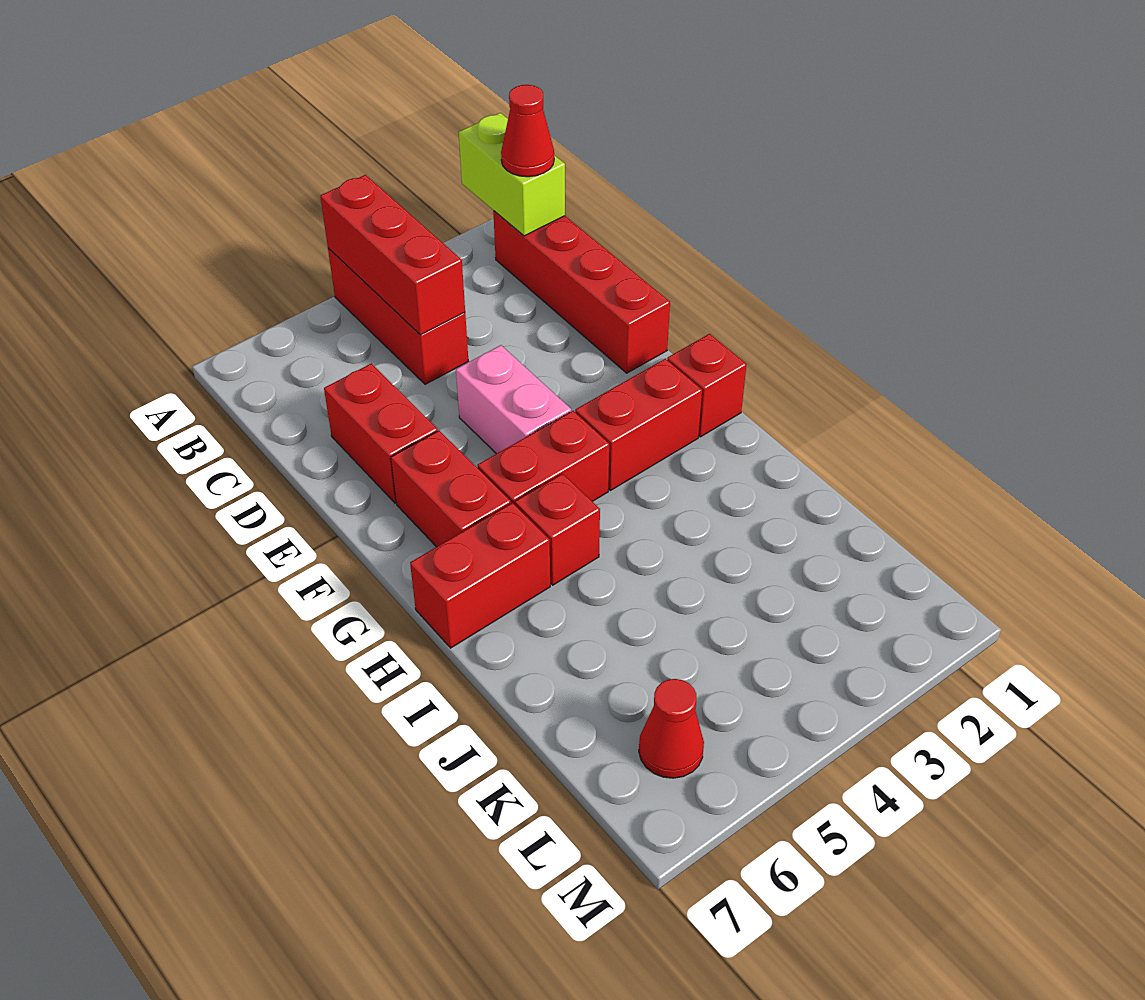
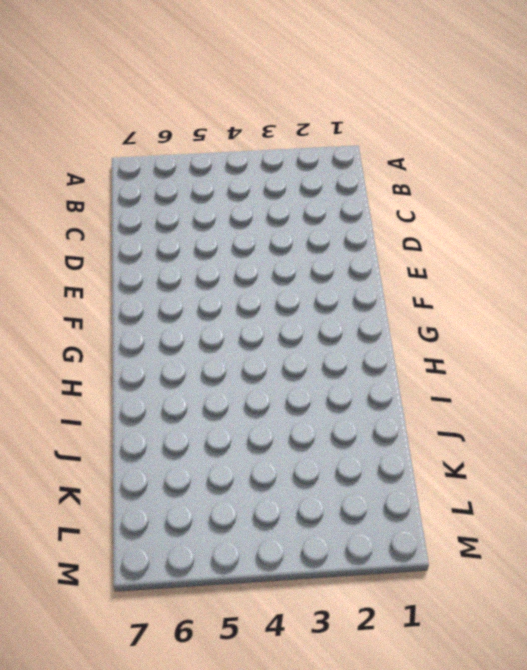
none -> red 1x3 brick [328,248,468,384]
none -> red 1x4 brick [493,211,670,373]
none -> red 1x2 brick [324,364,438,503]

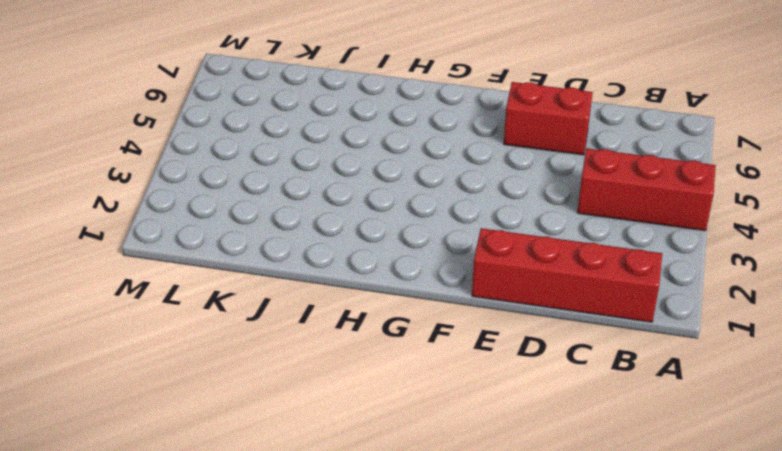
none -> pink 1x2 brick [456,345,571,454]
none -> red 1x2 brick [391,431,511,547]
none -> red 1x1 brick [667,334,747,437]

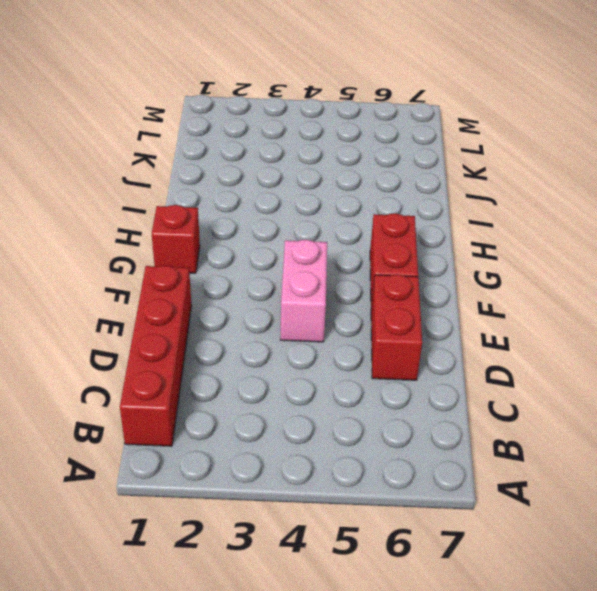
none -> red 1x3 brick [328,248,468,384]
none -> red 1x2 brick [575,359,702,491]
none -> red 1x2 brick [478,411,609,505]

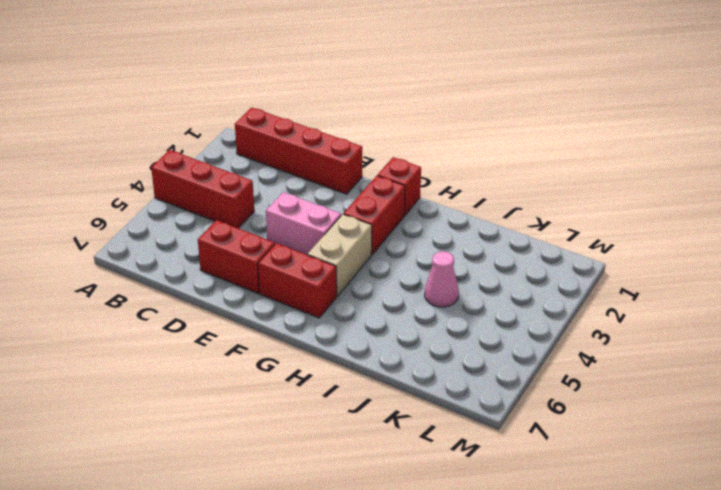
tan 1x2 brick [308,214,372,296] -> red 1x2 brick [478,411,609,505]
pink 1x1 cone [425,251,459,307] -> none
none -> red 1x1 brick [515,474,600,585]
none -> red 1x2 brick [410,503,550,648]
none -> red 1x1 cone [639,679,704,778]

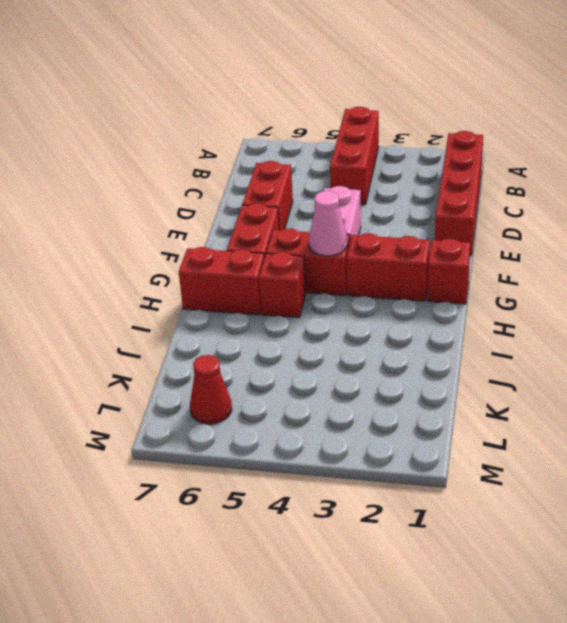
pink 1x1 cone [309,191,347,256] -> none
none -> lime 1x2 brick [459,113,565,236]
none -> red 1x3 brick [320,175,465,335]
none -> red 1x1 cone [501,85,554,177]

